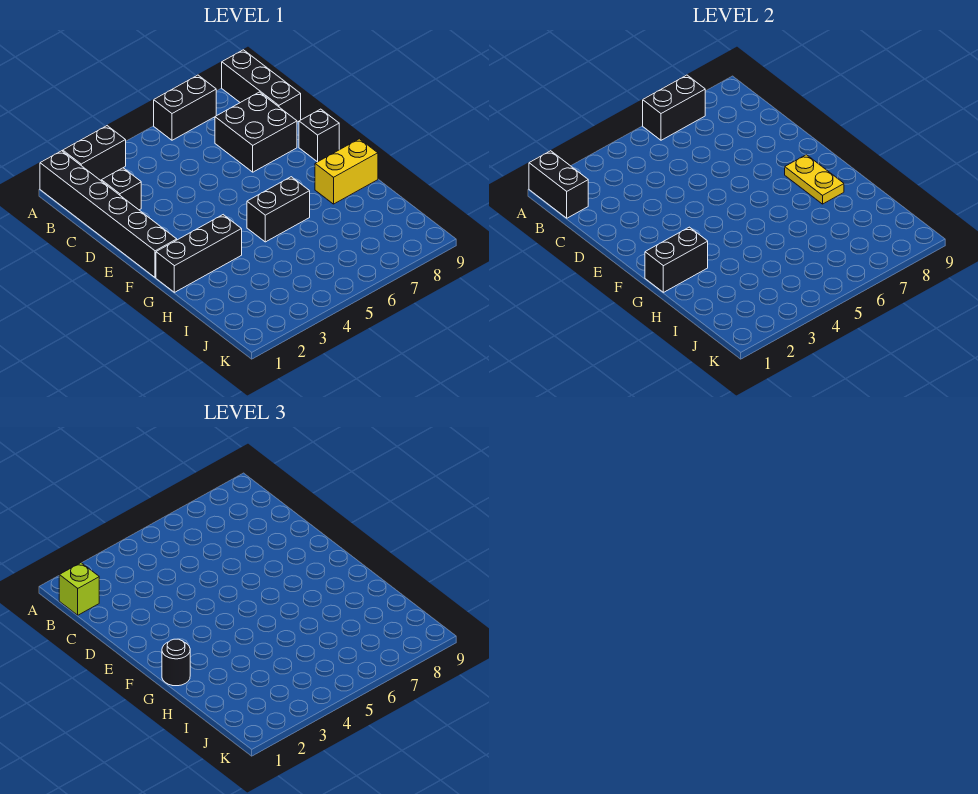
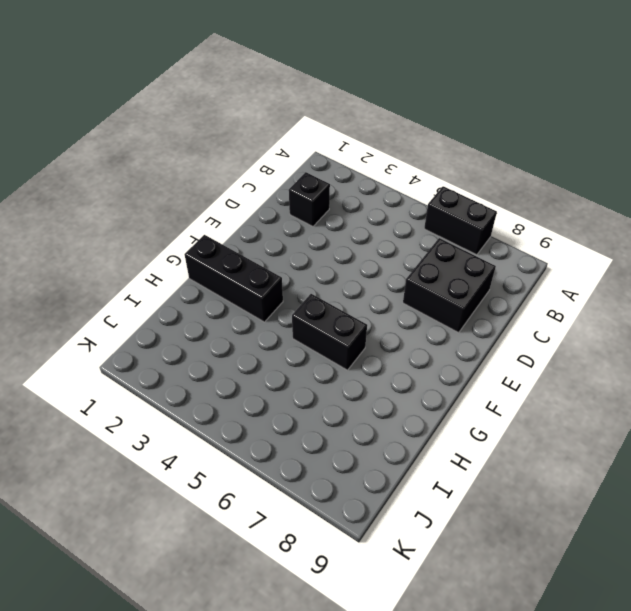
none -> black 1x6 brick [40,151,177,278]
none -> black 1x2 brick [63,126,126,180]
none -> black 1x3 brick [222,50,301,122]

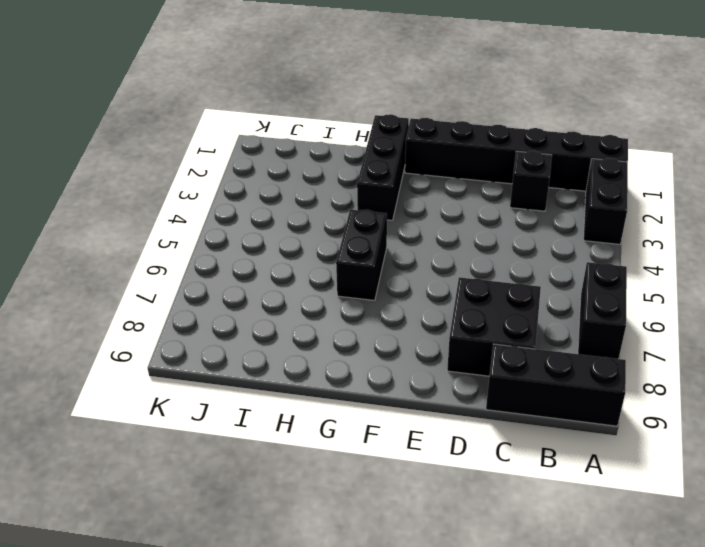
none -> black 1x1 brick [299,109,339,162]
none -> yellow 1x2 brick [315,139,378,204]
none -> black 1x2 brick [529,151,588,218]

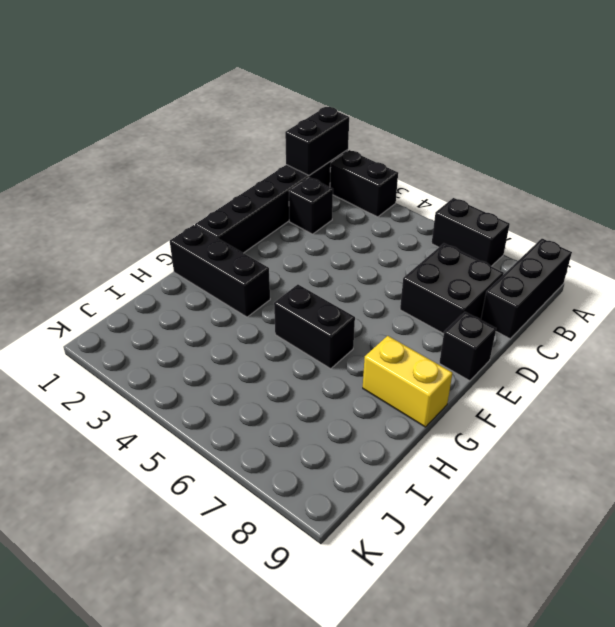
none -> black 1x2 brick [643,75,705,140]
none -> yellow 1x2 plate [785,155,844,204]
none -> black 1x2 brick [645,227,708,292]

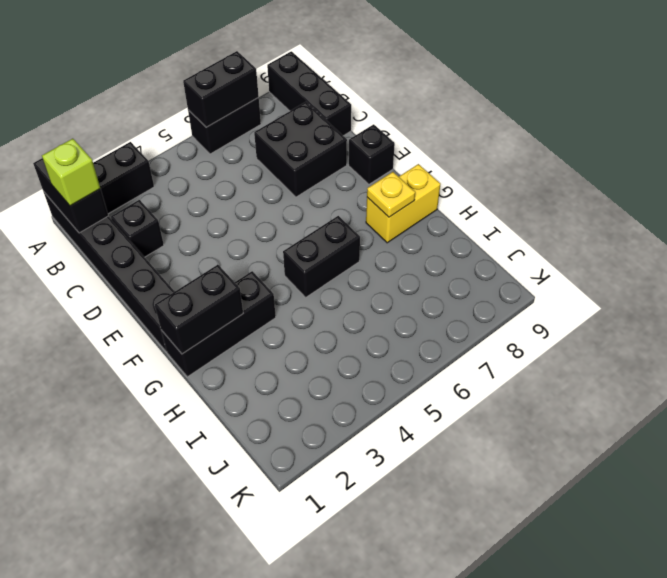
yellow 1x1 plate [367,172,415,217] -> yellow 1x2 plate [785,155,844,204]
none -> black 1x1 round brick [162,639,190,686]

